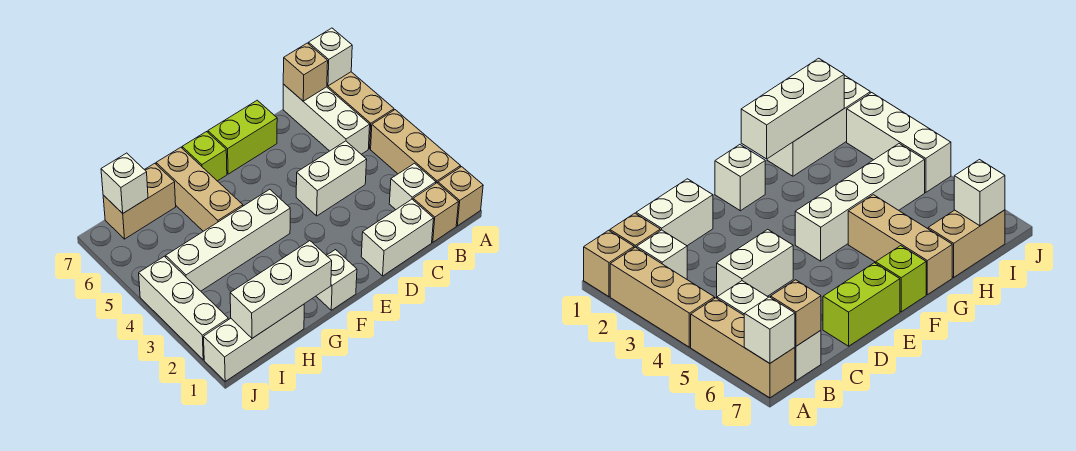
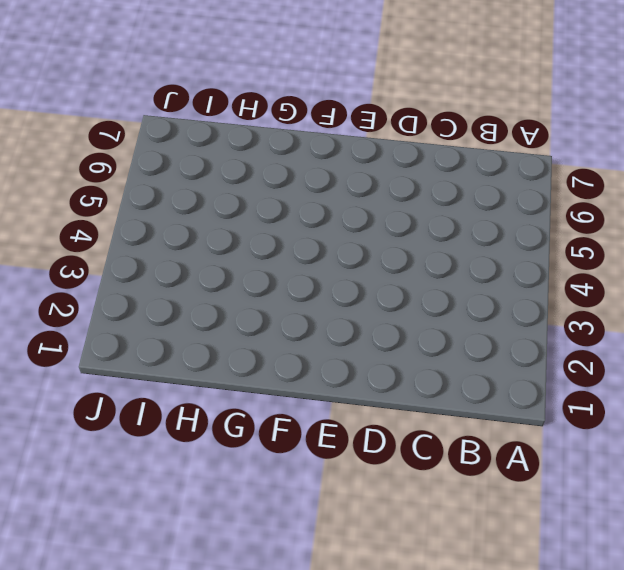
none -> tan 1x1 brick [438,167,483,226]
none -> tan 1x3 brick [371,110,460,183]
none -> tan 1x3 brick [327,72,394,149]

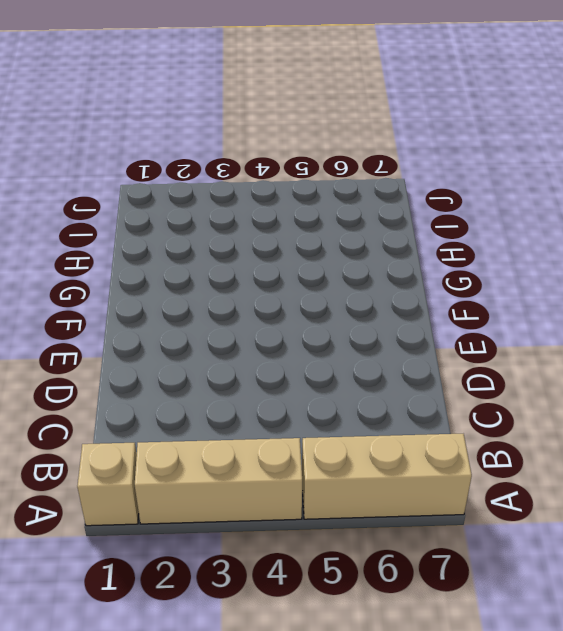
none -> tan 1x1 brick [413,183,458,242]
none -> white 1x1 brick [389,163,436,210]
none -> white 1x3 brick [283,84,370,154]

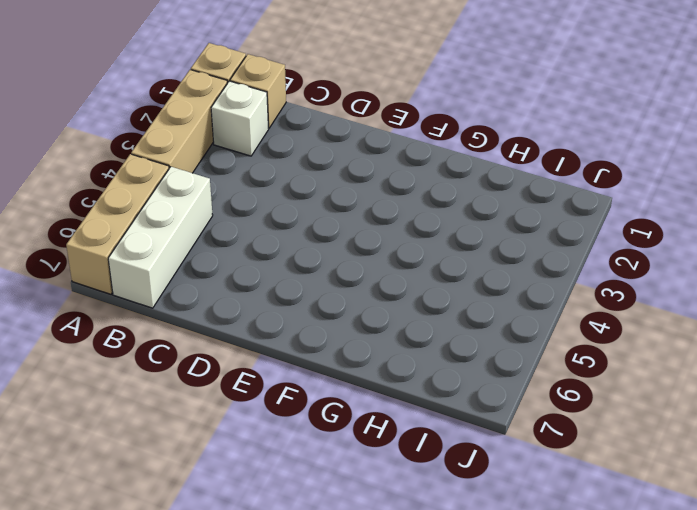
none -> white 1x2 brick [361,199,434,276]
none -> white 1x2 brick [296,141,367,216]
none -> lime 1x2 brick [208,100,277,174]

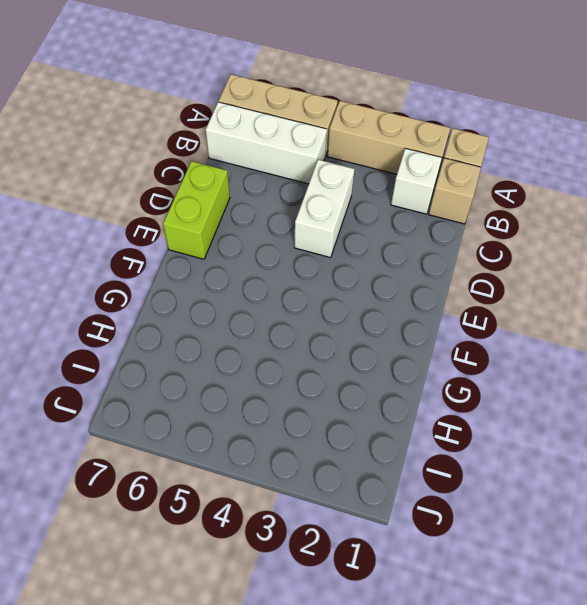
none -> white 1x2 brick [361,199,434,276]
none -> white 1x1 brick [316,250,357,310]
none -> white 1x4 brick [166,189,290,291]

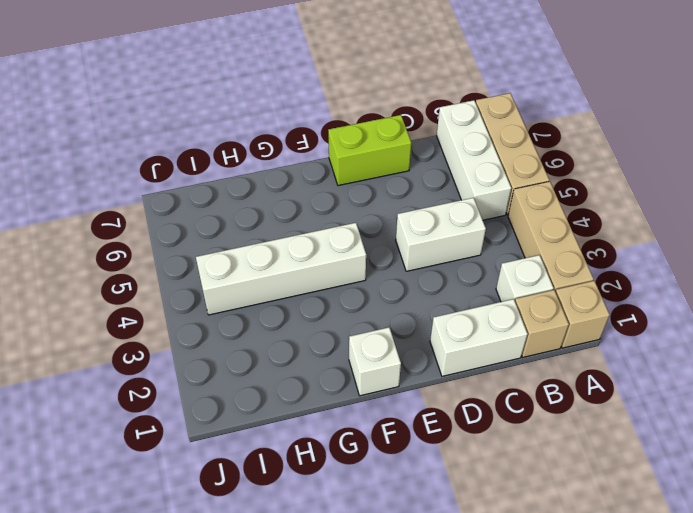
none -> lime 1x1 brick [182,132,227,181]
none -> tan 1x3 brick [156,147,243,231]
none -> white 1x3 brick [204,304,304,381]

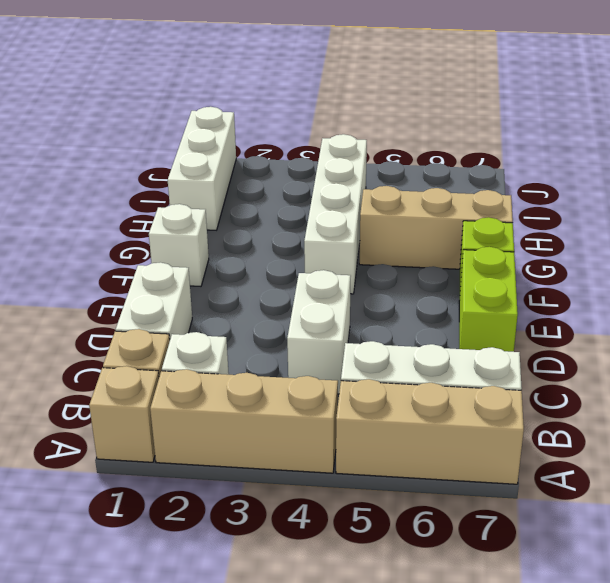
none -> tan 1x2 brick [103,163,176,239]
none -> white 1x3 brick [139,256,228,360]
none -> white 1x1 brick [309,28,352,86]

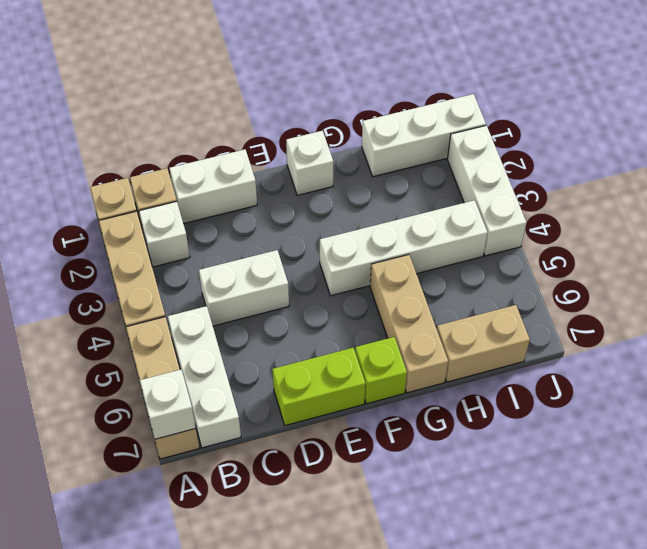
none -> tan 1x1 brick [283,43,328,101]
none -> white 1x3 brick [230,241,332,338]
none -> white 1x1 brick [101,153,148,213]

